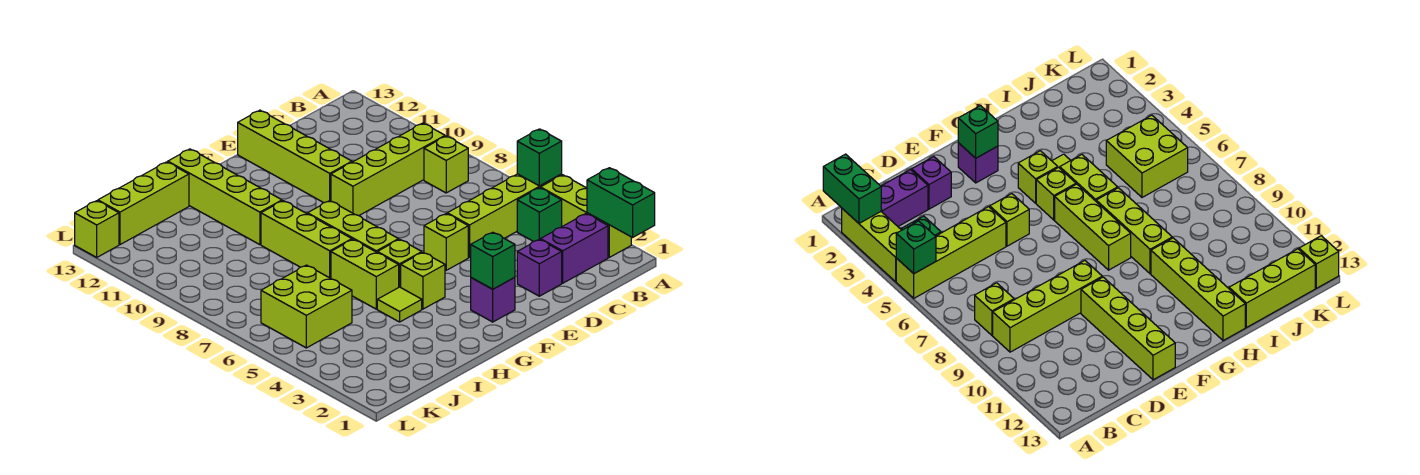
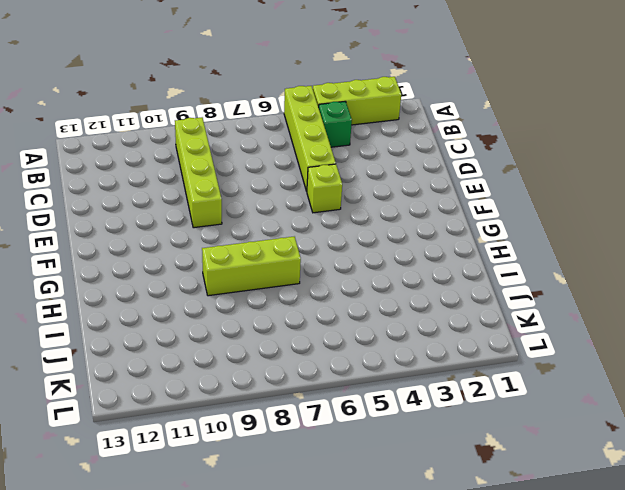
none -> purple 1x2 brick [541,214,608,283]
none -> lime 1x1 brick [424,136,468,193]
none -> purple 1x1 brick [517,239,562,296]

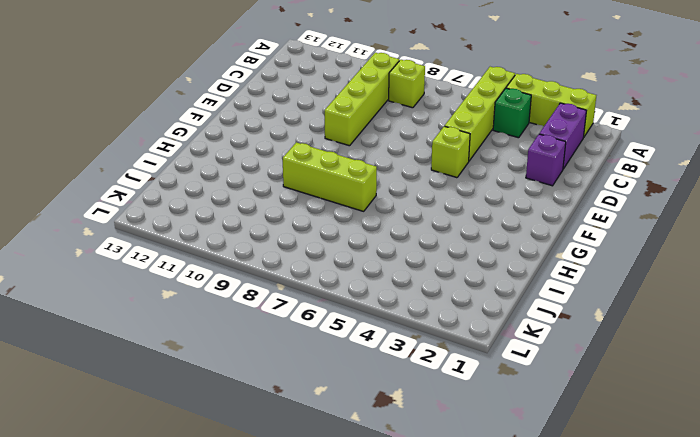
none -> lime 1x4 brick [238,110,352,203]
none -> purple 1x1 brick [471,277,515,322]
none -> lime 1x1 brick [401,252,445,309]

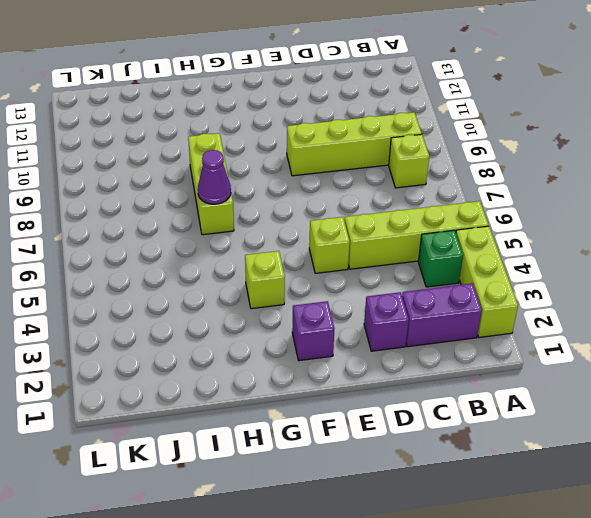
purple 1x1 cone [198,150,231,204] -> none
none -> lime 1x4 brick [238,110,352,203]
none -> lime 1x1 brick [377,239,422,287]
none -> lime 1x3 brick [308,201,399,252]

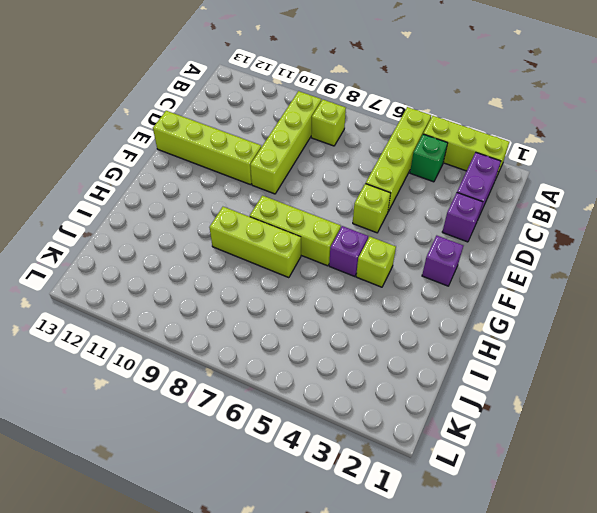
purple 1x1 brick [329,226,368,277] -> lime 1x1 brick [377,239,422,287]
none -> lime 1x1 tile [377,287,422,322]
none -> lime 1x2 brick [331,240,399,309]
none -> lime 1x4 brick [168,149,282,245]

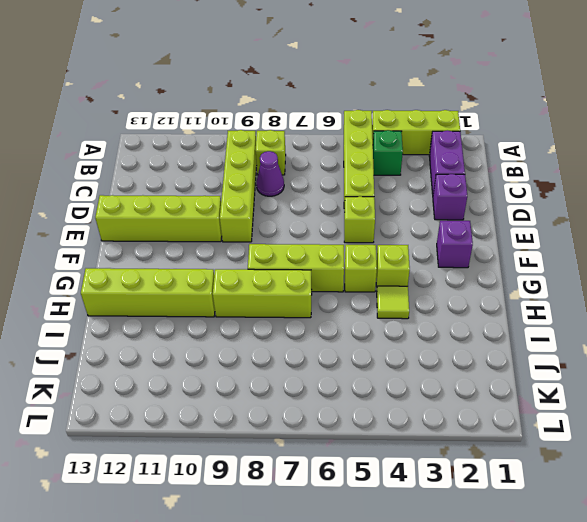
purple 1x1 cone [256,151,284,196] -> none
none -> lime 1x2 brick [331,240,399,309]
none -> lime 1x3 brick [98,162,189,245]
none -> lime 2x2 brick [261,265,352,348]

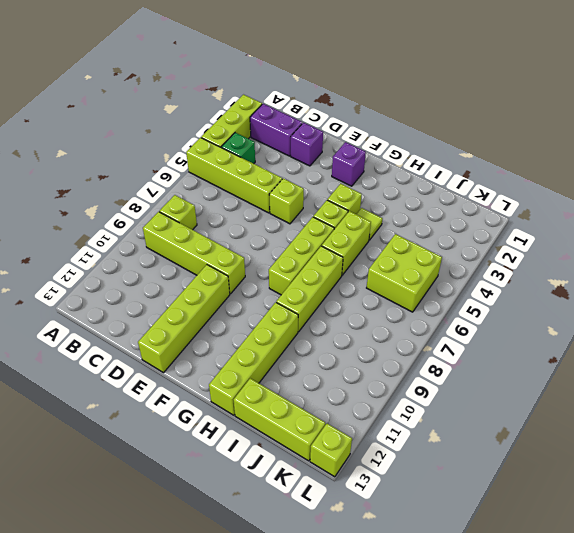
none -> green 1x2 brick [587,168,655,237]
none -> green 1x1 brick [517,129,562,186]
none -> green 1x1 brick [471,232,515,289]

